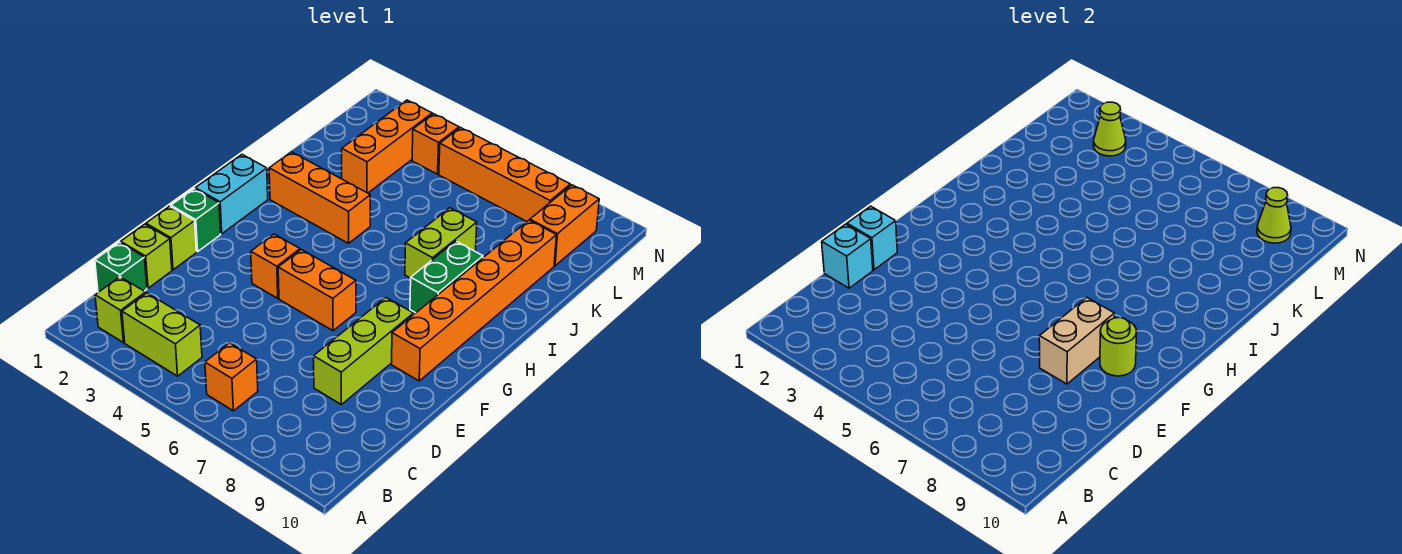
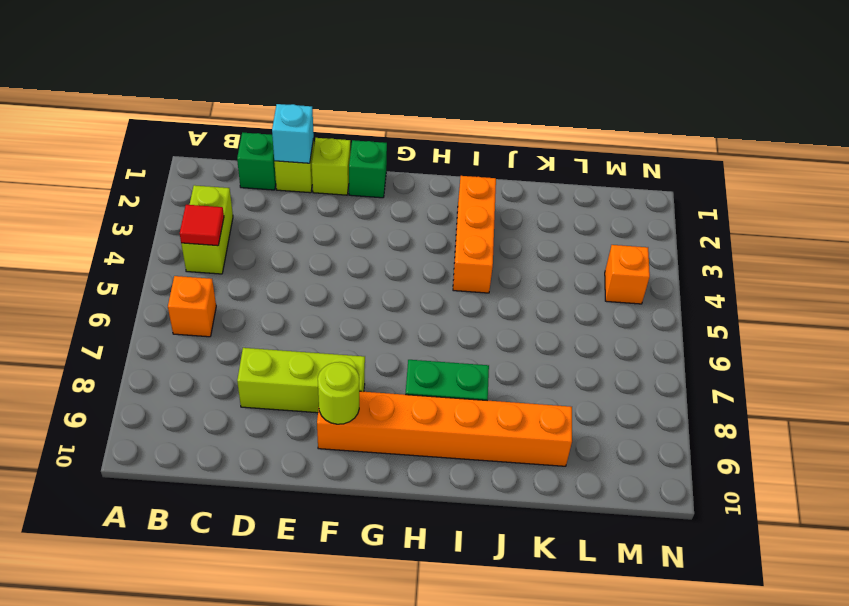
red 1x1 tile [180,205,224,246] -> none
none -> lime 1x1 brick [95,277,146,343]
none -> orange 1x1 brick [251,234,300,298]
none -> orange 1x2 brick [278,249,356,331]

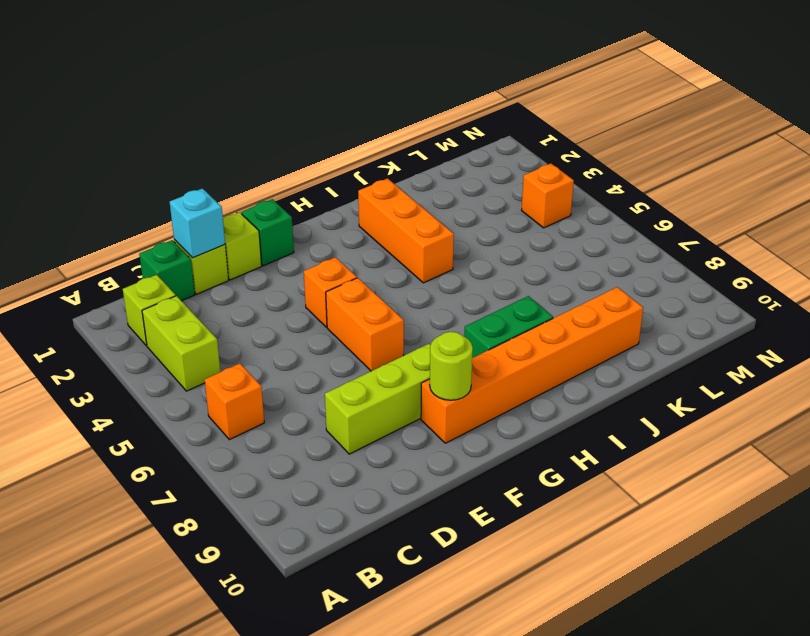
none -> cyan 1x2 brick [195,155,268,234]
none -> lime 1x2 brick [405,208,477,278]
none -> orange 1x3 brick [342,100,432,193]

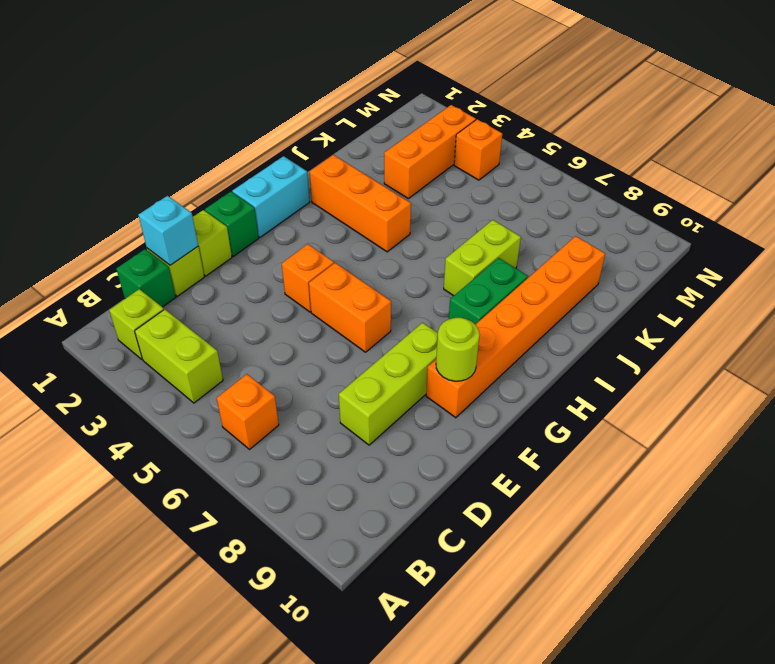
none -> orange 1x2 brick [530,185,599,266]
none -> orange 1x4 brick [439,128,570,221]
none -> cyan 1x1 brick [847,206,897,270]

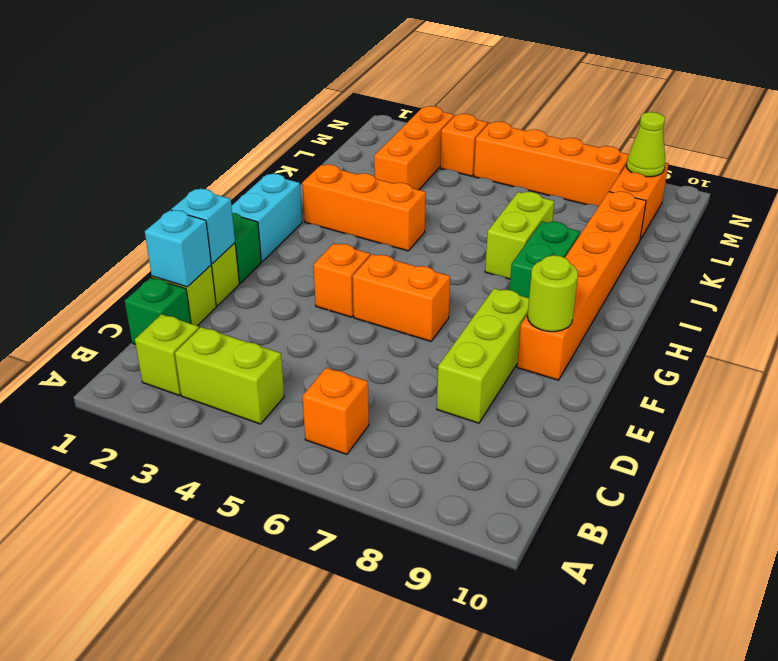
none -> tan 1x2 brick [1039,298,1115,384]
none -> lime 1x1 cone [1093,102,1126,156]

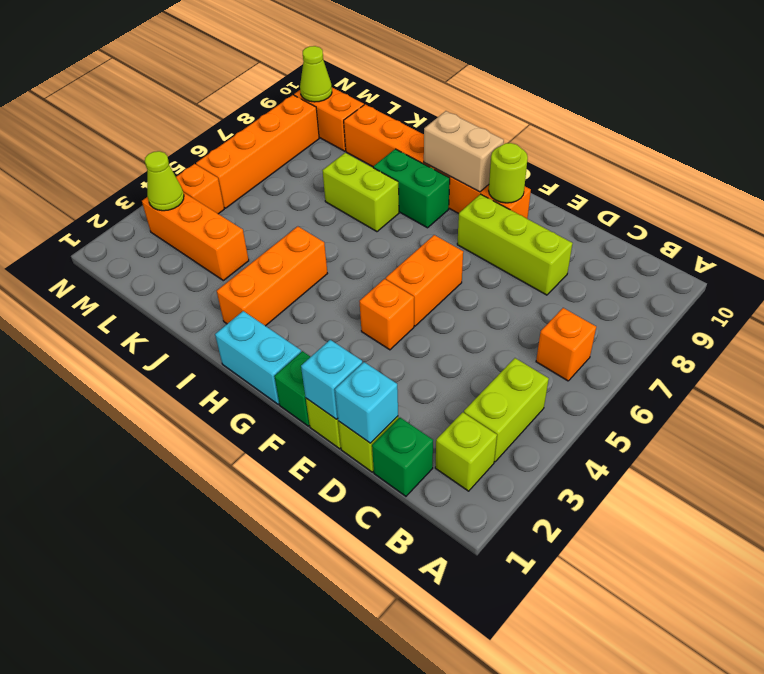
tan 1x2 brick [424,111,504,192] -> tan 1x2 brick moved to [1039,298,1115,384]

